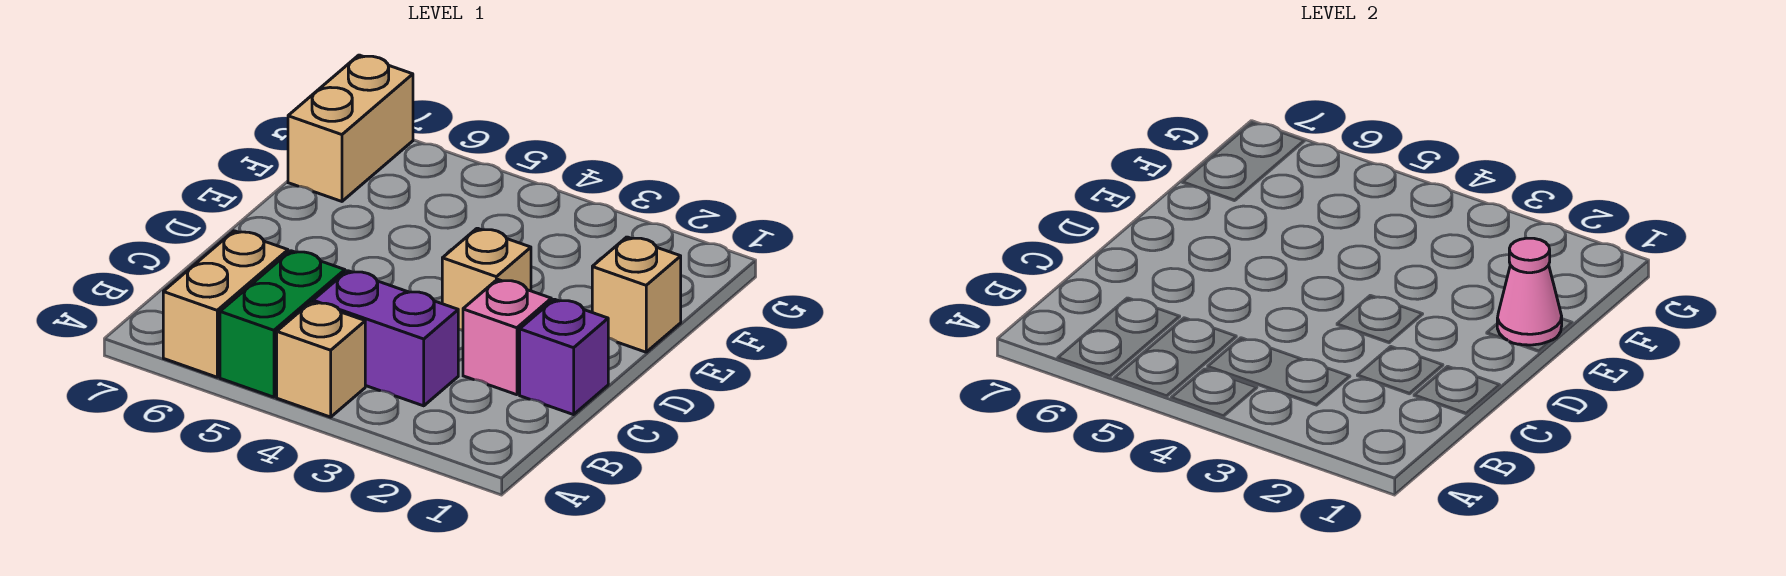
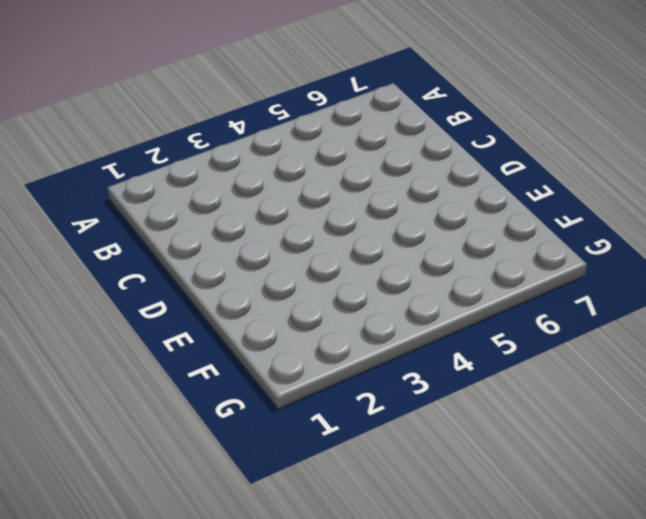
none -> tan 1x1 brick [277,302,365,417]
none -> green 1x2 brick [220,251,345,397]

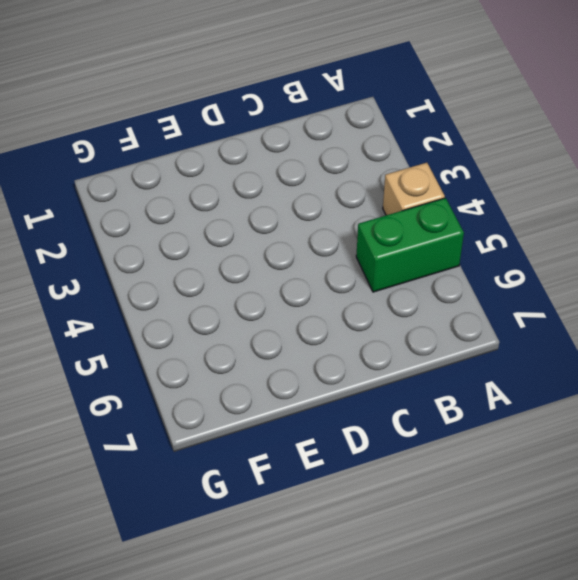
none -> tan 1x2 brick [163,231,288,377]
none -> purple 1x2 brick [313,271,458,406]

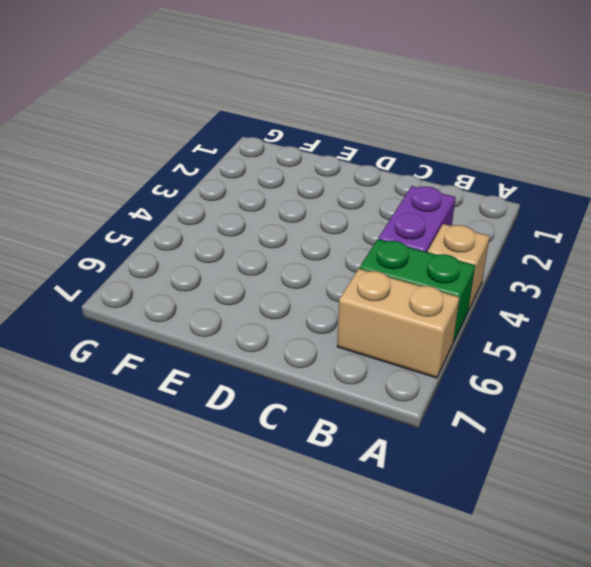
none -> purple 1x1 brick [520,299,608,415]
none -> pink 1x1 brick [463,279,551,395]

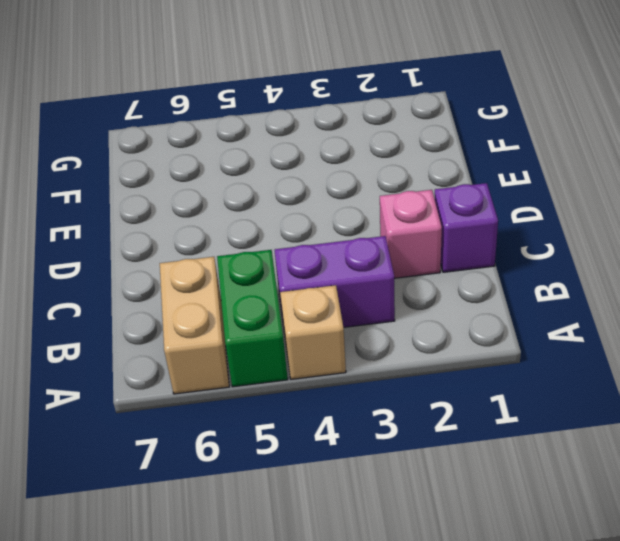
none -> tan 1x1 brick [442,228,531,331]
none -> tan 1x1 brick [592,237,681,352]

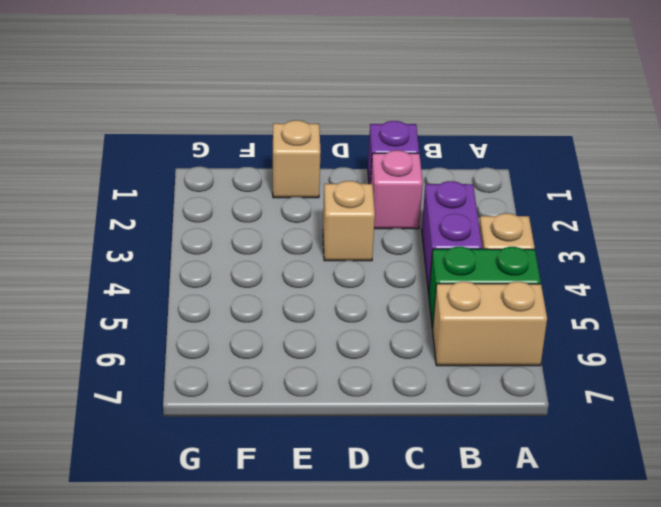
none -> tan 1x2 brick [288,55,413,201]
none -> pink 1x1 cone [1497,238,1562,345]

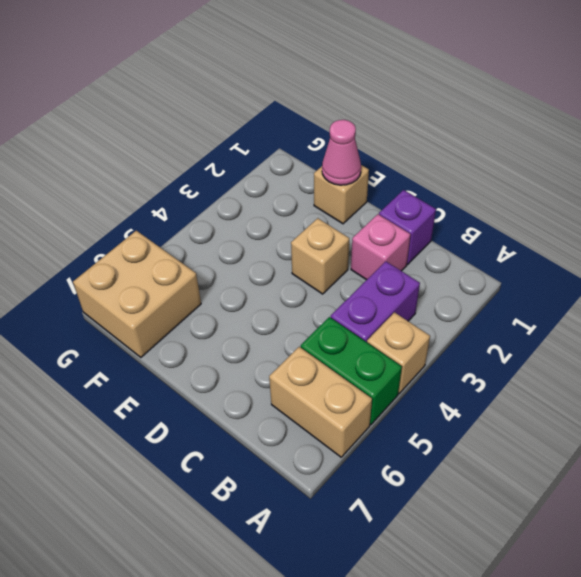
tan 2x2 brick [73,231,201,357] -> tan 1x2 brick [288,55,413,201]

